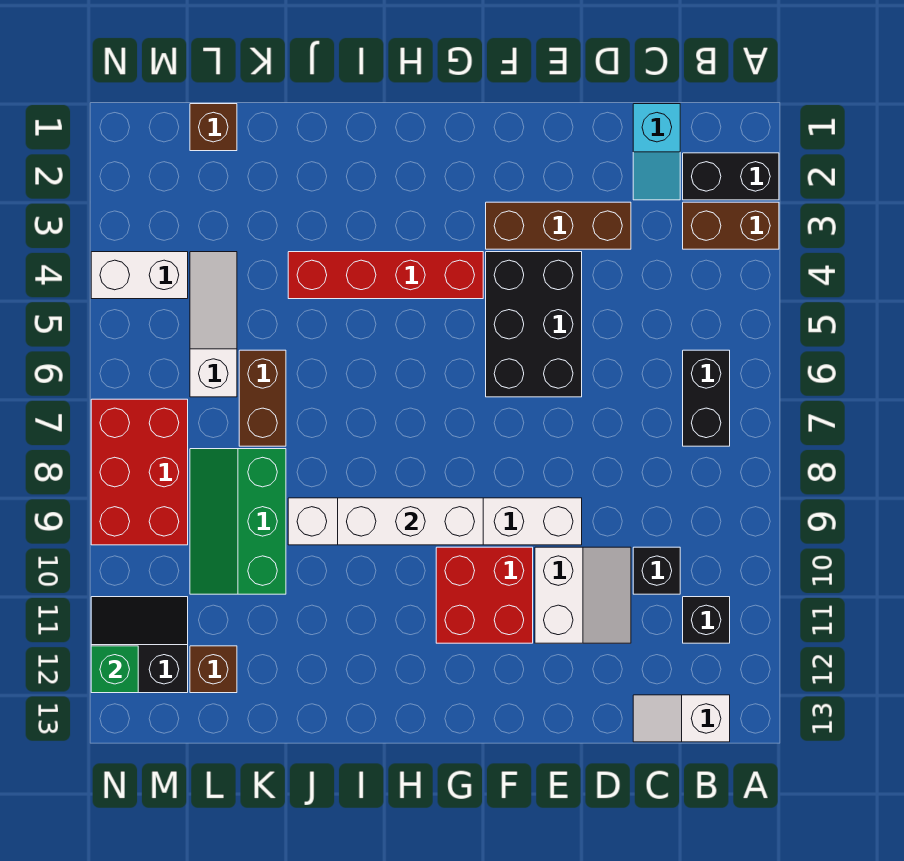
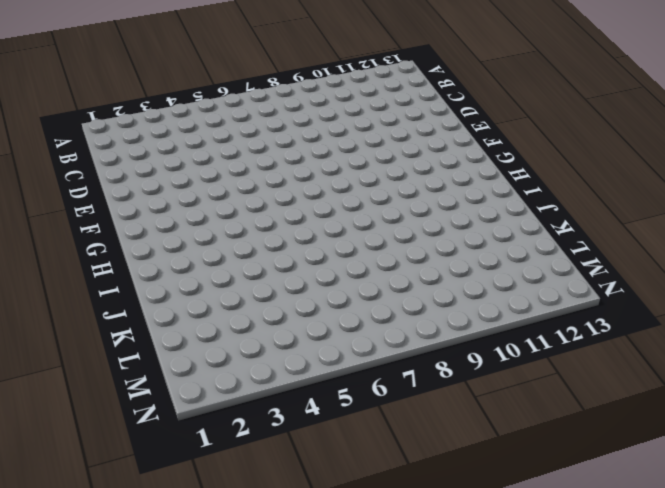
none -> black 1x2 brick [683,153,779,200]
none -> brown 1x2 brick [683,202,779,249]
none -> black 1x2 brick [683,350,730,446]

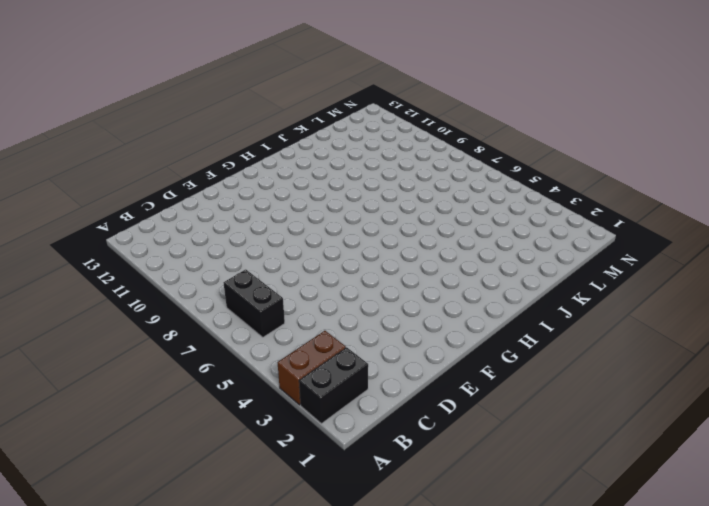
none -> black 1x1 brick [683,597,730,643]
none -> white 1x2 slope [633,695,730,742]
none -> cyan 1x2 slope [633,104,680,200]

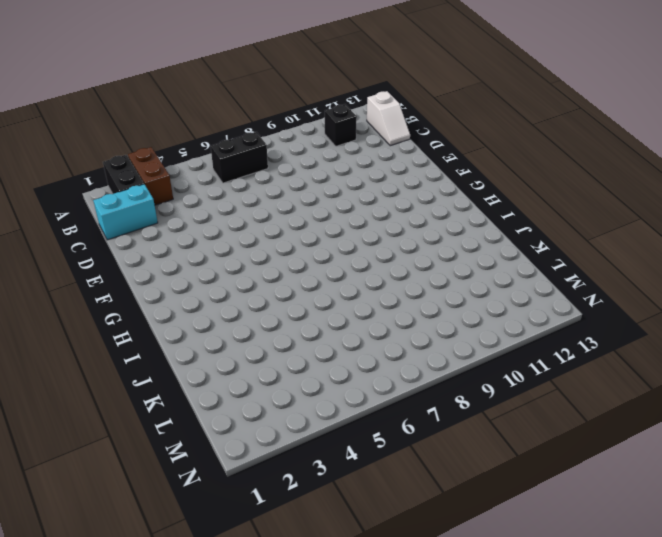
cyan 1x2 brick [93,184,158,240] -> cyan 1x2 slope [633,104,680,200]
none -> black 1x1 brick [633,547,680,594]
none -> brown 1x3 brick [486,202,631,249]
none -> white 2x2 slope [535,547,631,643]

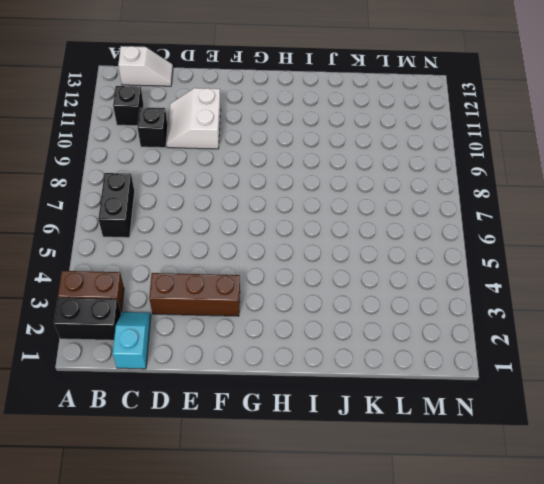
none -> black 2x3 brick [486,252,582,397]
none -> white 1x6 brick [288,498,582,545]
none -> red 2x2 brick [436,547,533,643]

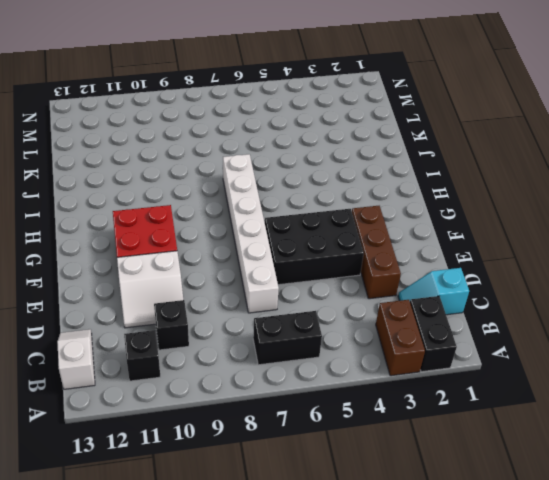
white 1x6 brick [223,154,279,313] -> white 1x6 brick moved to [288,498,582,545]
none -> red 1x4 brick [288,252,483,299]
none -> brown 1x2 brick [239,350,286,446]
none -> green 2x3 slope [190,449,286,594]

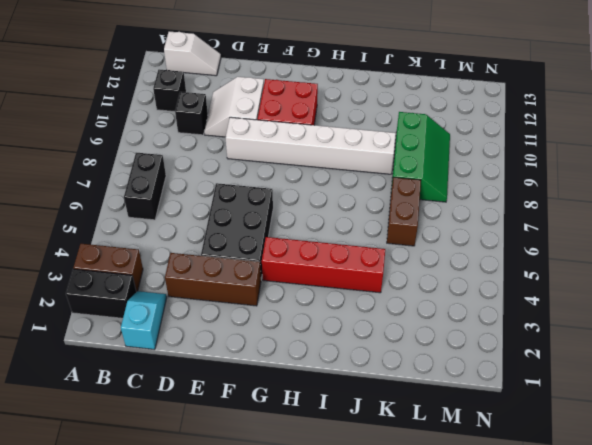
none -> brown 1x1 brick [190,104,237,151]
none -> white 1x3 slope [190,252,237,397]
none -> brown 1x1 brick [190,646,237,693]

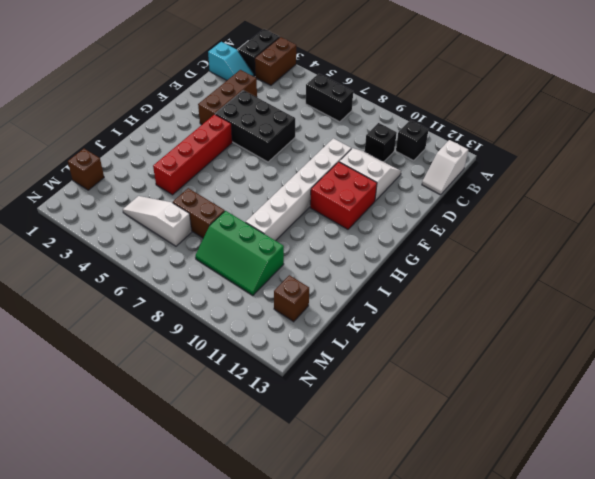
none -> white 1x2 brick [91,252,188,299]
none -> red 2x3 brick [91,399,188,545]
none -> black 2x2 slope [91,597,188,693]

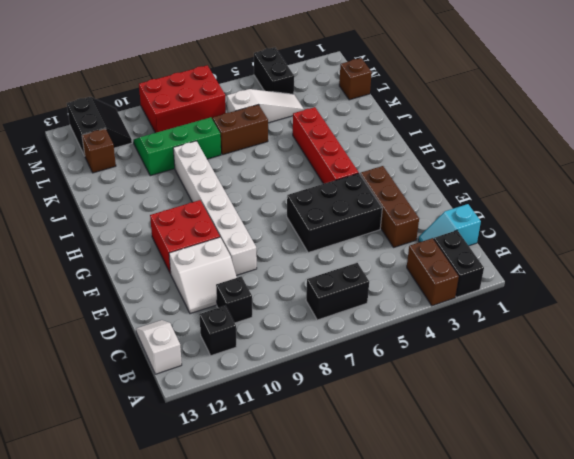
black 1x2 brick [254,47,294,94] -> white 1x2 brick [91,252,188,299]
none -> white 1x3 brick [338,498,483,545]
none -> green 1x1 brick [91,646,138,693]

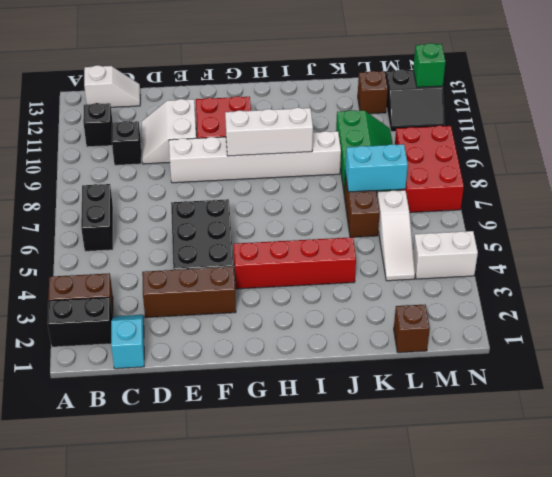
cyan 1x2 brick [345,144,408,192] -> none

